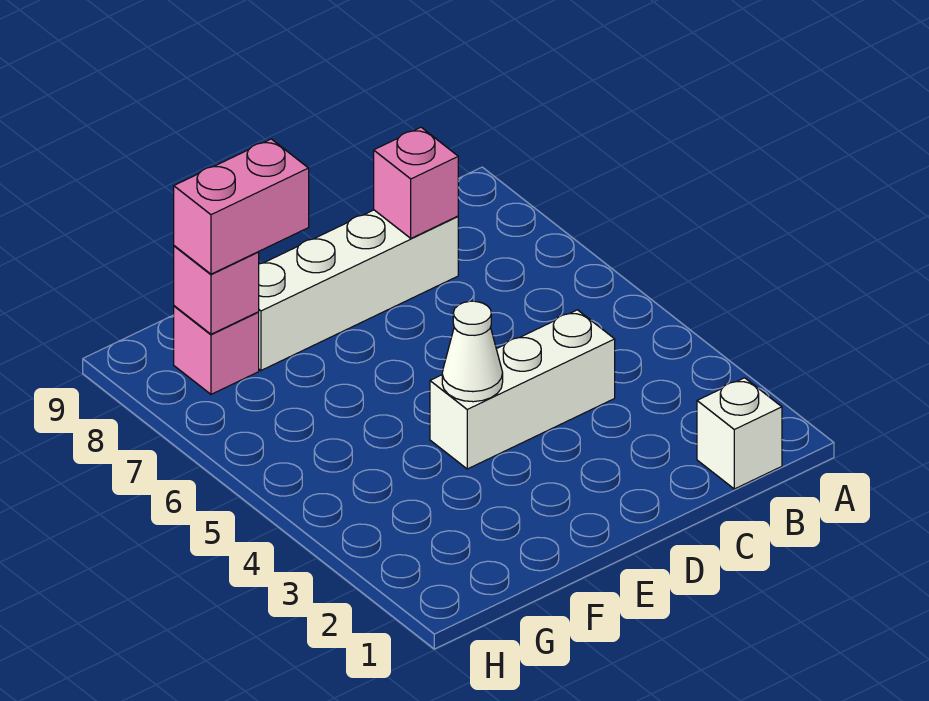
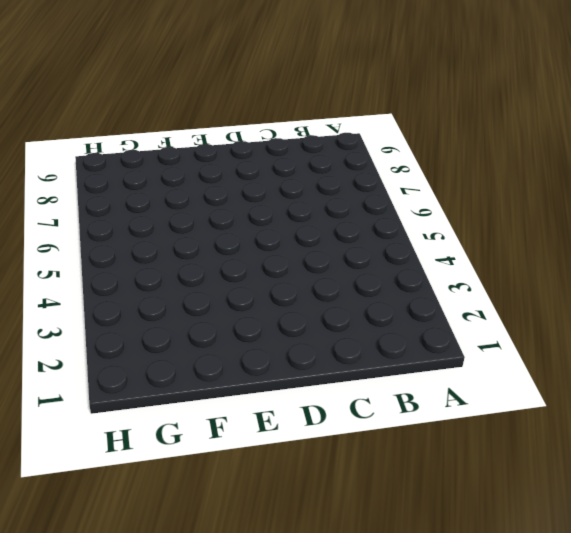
none -> white 1x1 brick [697,378,782,489]
none -> white 1x3 brick [430,310,615,469]

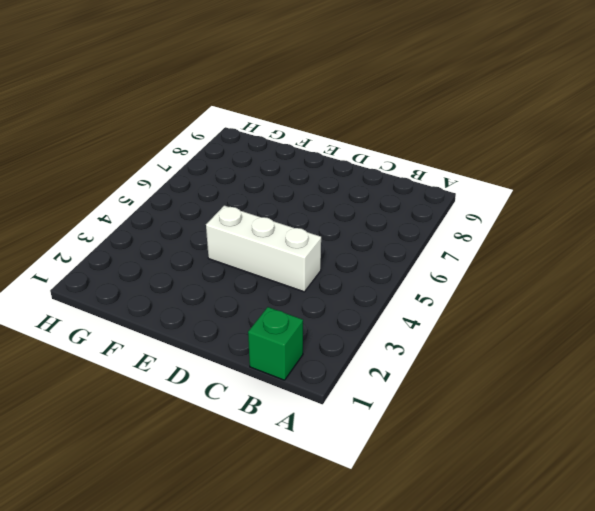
green 1x1 brick [248,307,303,380] -> white 1x1 brick [697,378,782,489]
none -> white 1x4 brick [259,210,458,370]
none -> pink 1x1 brick [174,306,259,394]

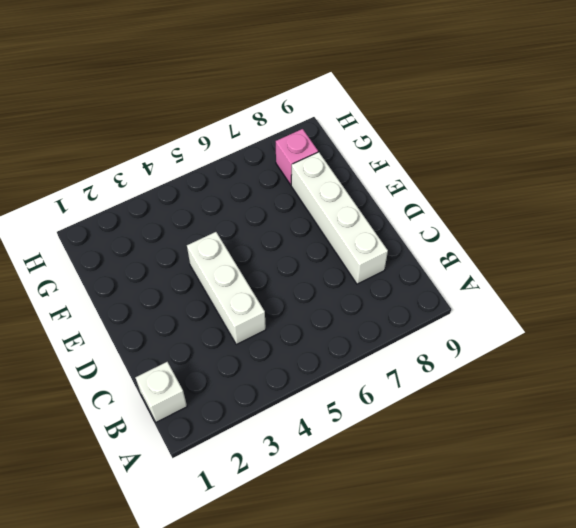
none -> pink 1x1 brick [374,127,458,238]
none -> white 1x1 cone [442,301,503,402]

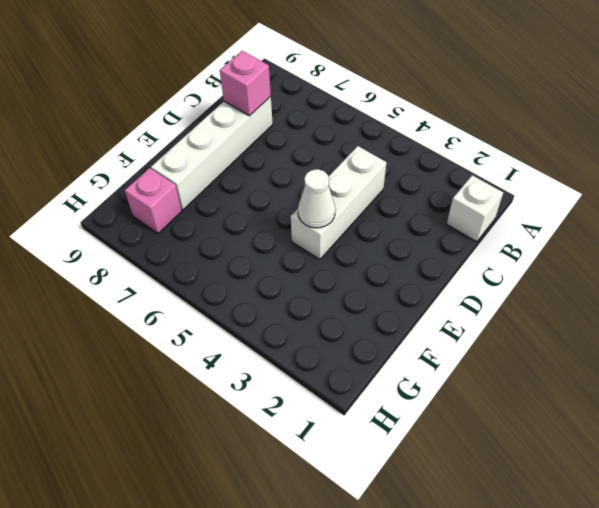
none -> pink 1x1 brick [174,246,259,334]
none -> pink 1x2 brick [174,139,309,274]

